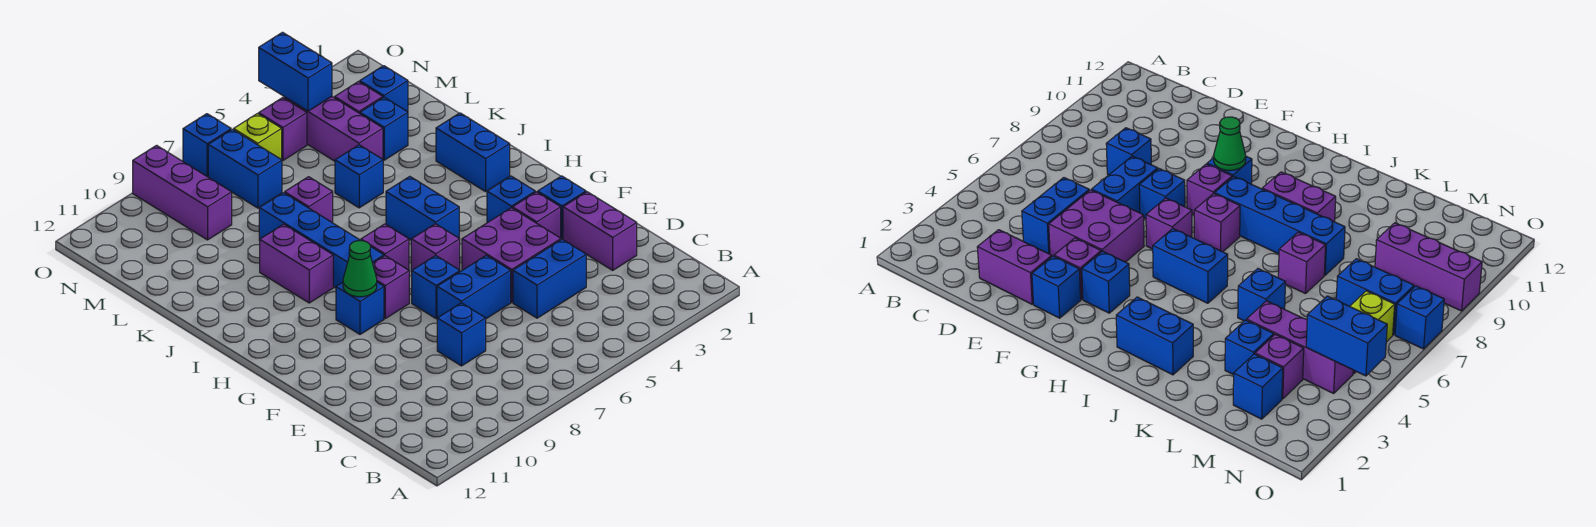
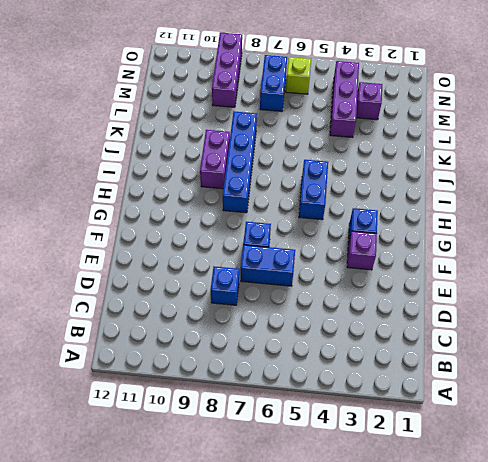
none -> purple 1x2 brick [563,192,637,270]
none -> blue 1x2 brick [513,239,586,318]
none -> purple 2x2 brick [462,208,561,302]
none -> blue 1x1 brick [538,176,586,239]

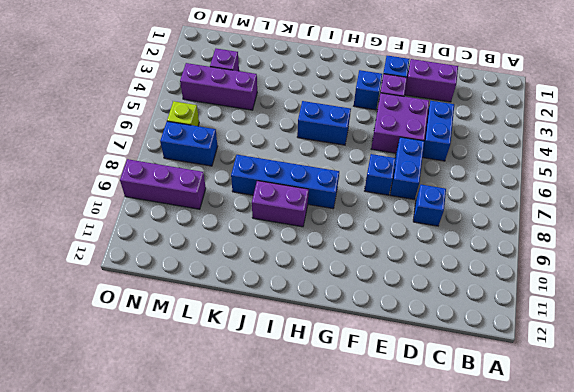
none -> purple 1x1 brick [411,224,460,272]
none -> purple 1x1 brick [373,256,409,318]
none -> blue 1x1 brick [336,282,384,334]
none -> purple 1x1 brick [361,224,409,270]

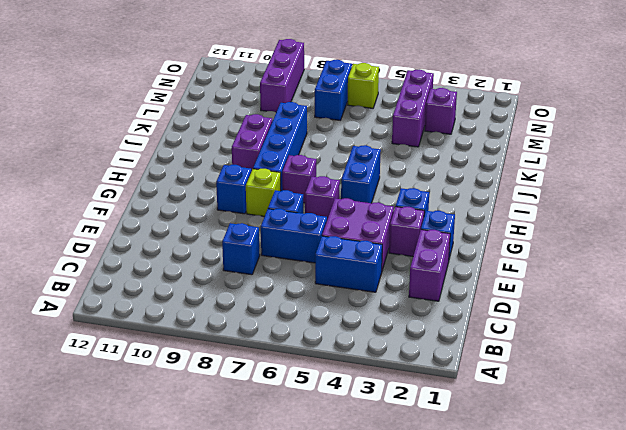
lime 1x1 brick [246,169,281,217] -> purple 1x1 brick [373,256,409,318]
none -> blue 1x2 brick [436,113,510,192]
none -> blue 1x1 brick [335,145,383,208]
none -> purple 1x1 brick [285,177,333,223]
none -> blue 1x1 brick [360,97,408,160]

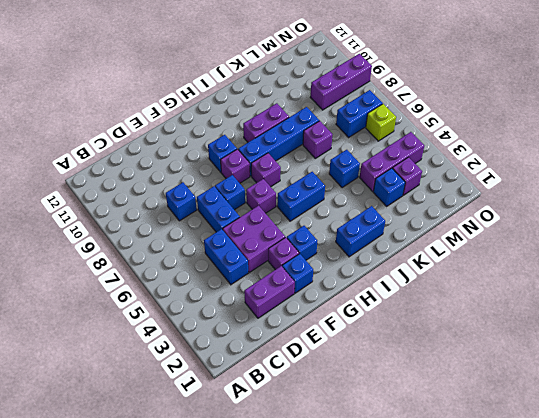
none -> blue 1x1 brick [360,66,408,112]
none -> purple 1x1 brick [258,98,307,160]
none -> blue 1x1 brick [183,114,231,177]
none -> green 1x1 cone [343,241,377,297]

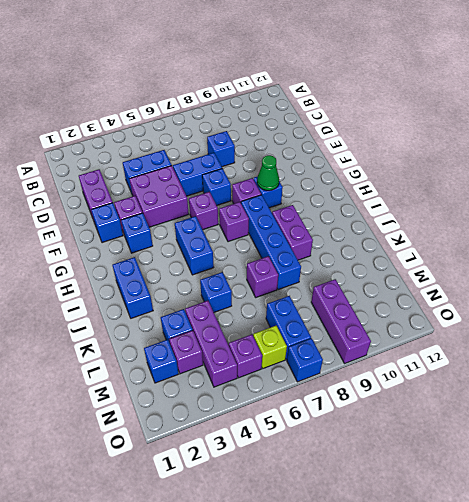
none -> blue 1x2 brick [259,32,332,111]

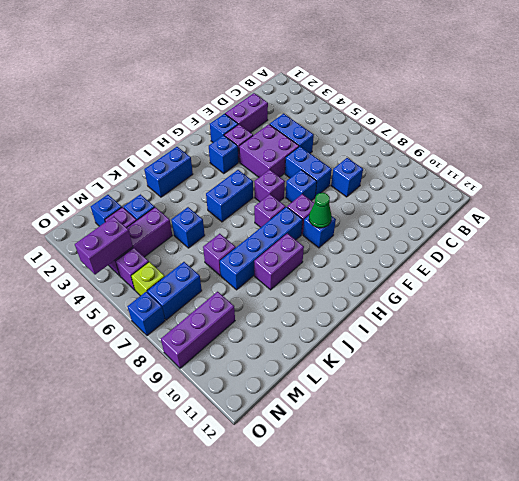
purple 1x2 brick [75,216,133,275] -> blue 1x2 brick [259,32,332,111]

